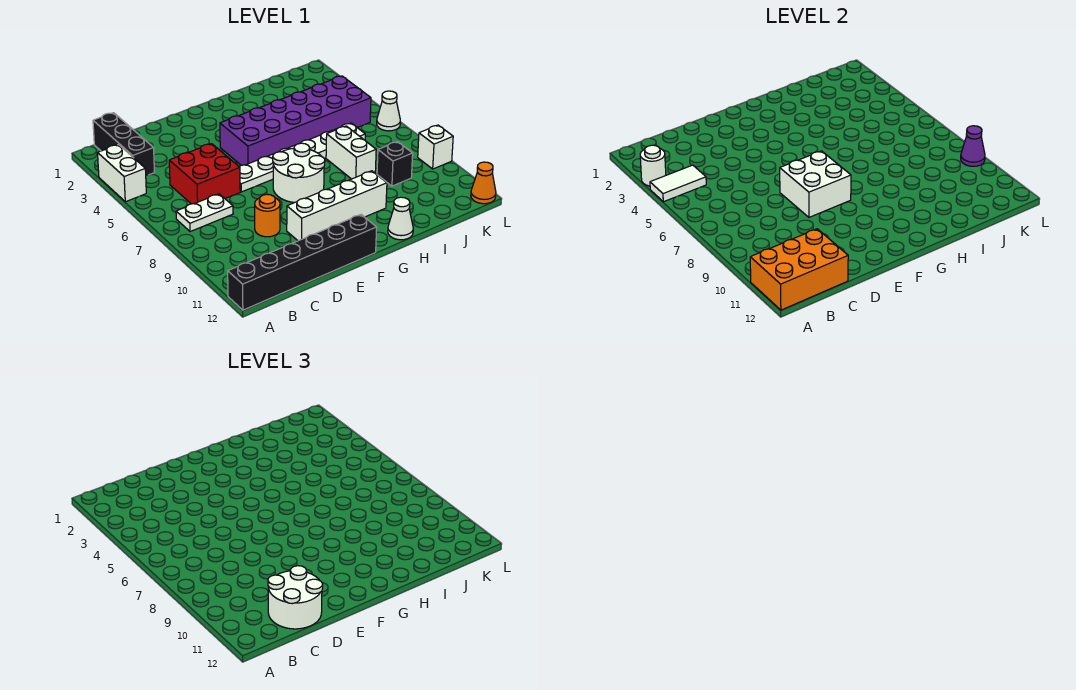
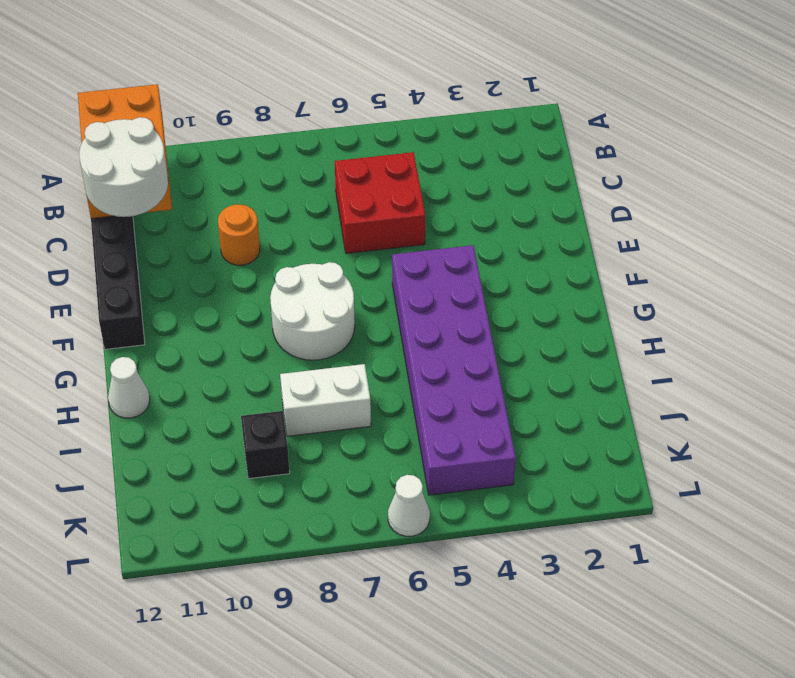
none -> white 1x2 brick [98,145,146,202]
none -> black 1x3 brick [93,113,154,176]
none -> white 1x2 plate [176,194,233,232]

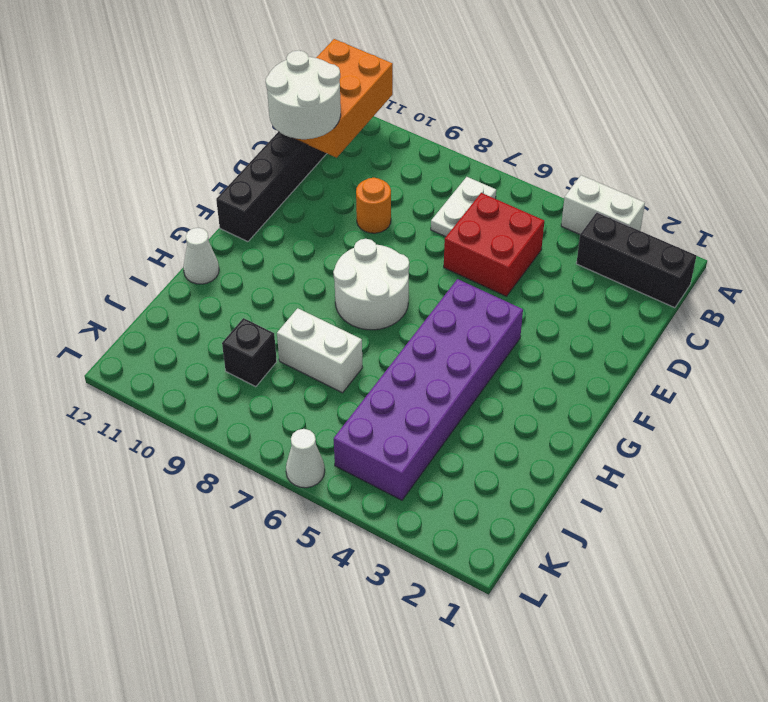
none -> white 1x6 plate [239,123,365,192]
none -> white 1x4 brick [287,171,387,241]
none -> white 1x1 brick [418,125,453,169]

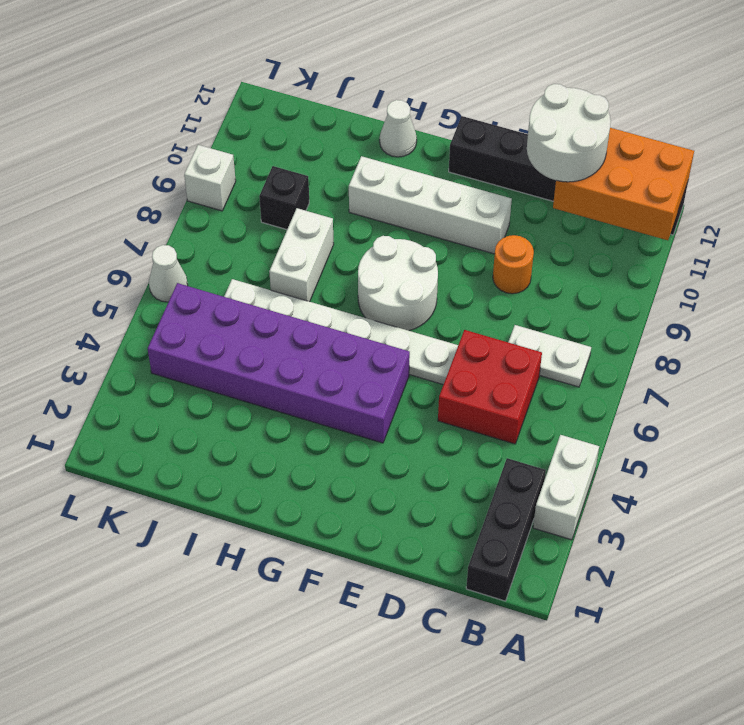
none -> orange 1x1 cone [471,162,496,204]
none -> white 1x1 round brick [640,145,666,186]
none -> white 1x2 tile [650,165,706,202]

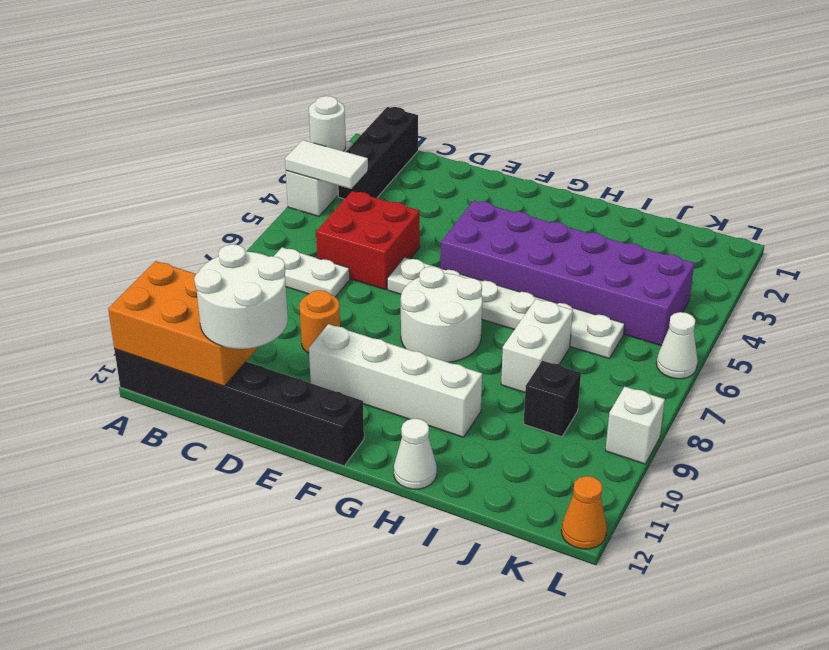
none -> white 2x2 brick [780,151,851,217]
none -> purple 1x1 cone [961,126,985,166]

